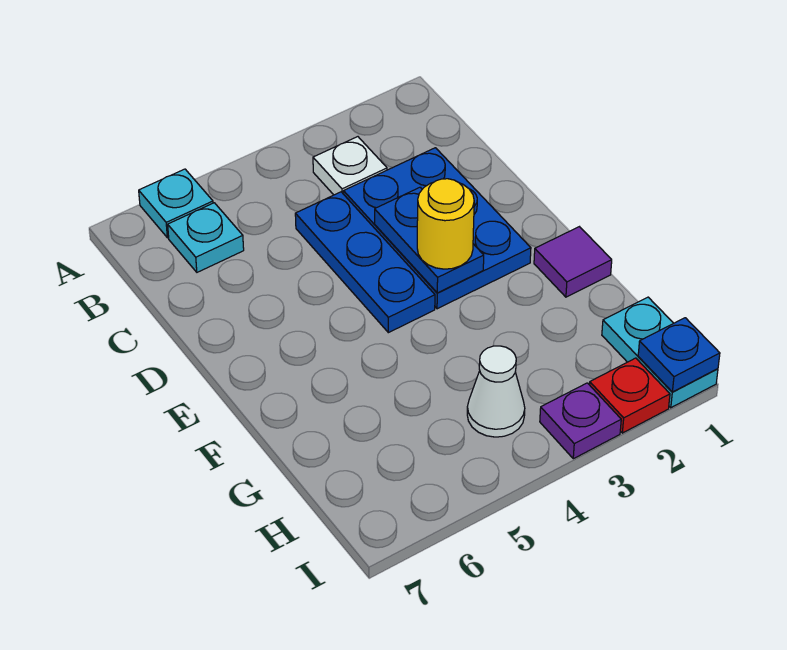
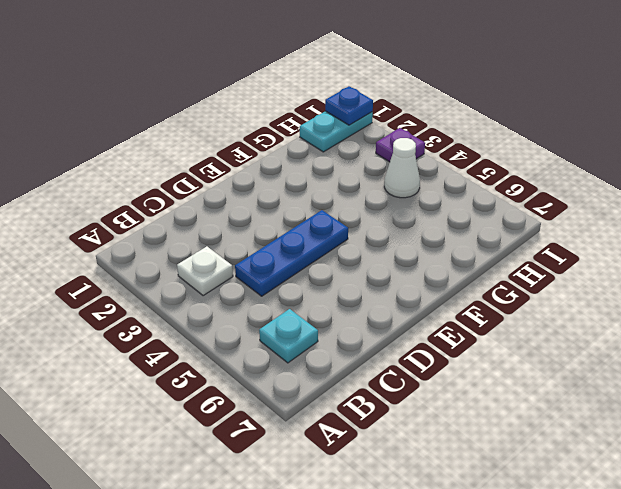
none -> cyan 1x1 plate [139,169,213,238]
none -> blue 2x3 plate [343,148,531,309]
none -> purple 1x1 tile [534,227,612,297]

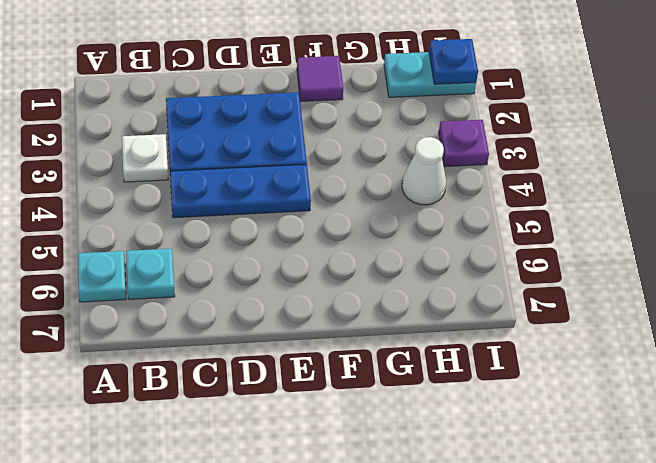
none -> red 1x1 plate [590,358,670,433]
none -> blue 1x2 plate [375,187,484,293]
none -> yellow 1x1 round brick [417,179,474,269]

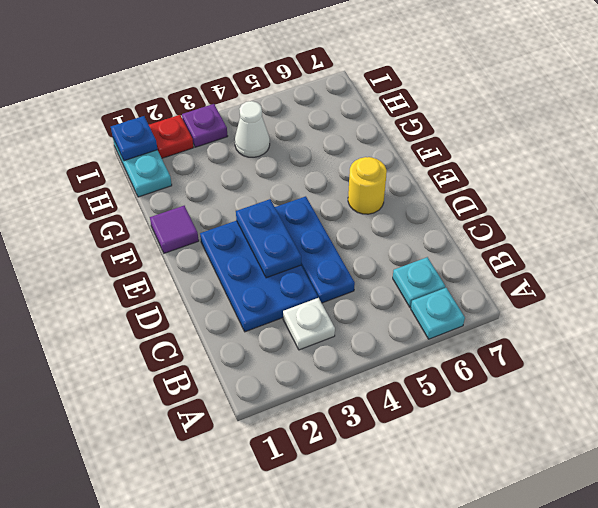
yellow 1x1 round brick [348,157,387,214] -> yellow 1x1 round brick moved to [417,179,474,269]

